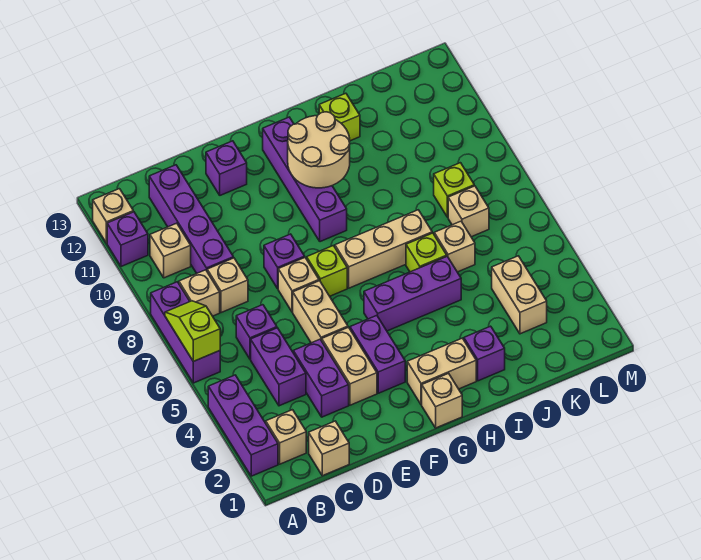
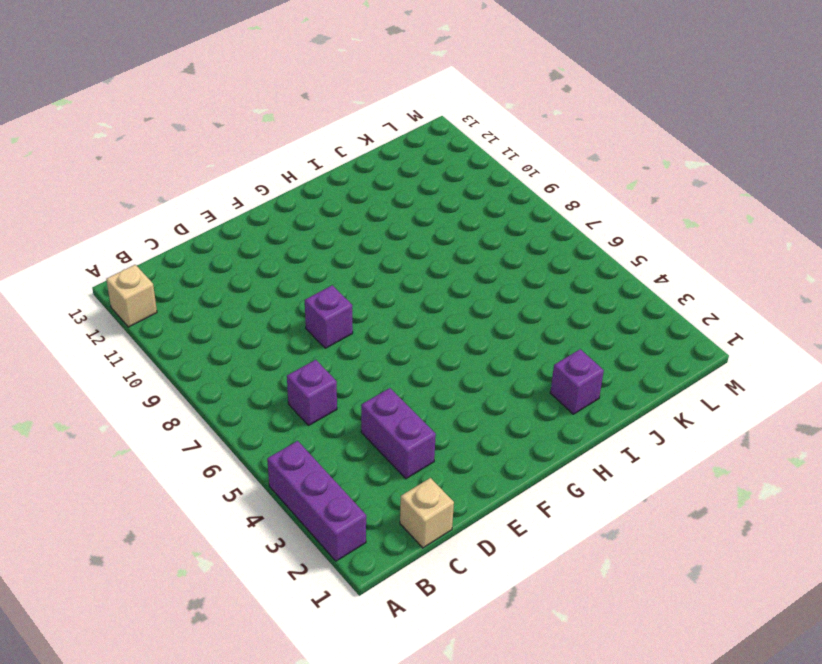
none -> purple 1x3 brick [151,282,220,383]
none -> purple 1x1 brick [107,212,148,266]
none -> tan 1x1 brick [266,410,306,464]
none -> tan 1x1 brick [179,270,220,316]

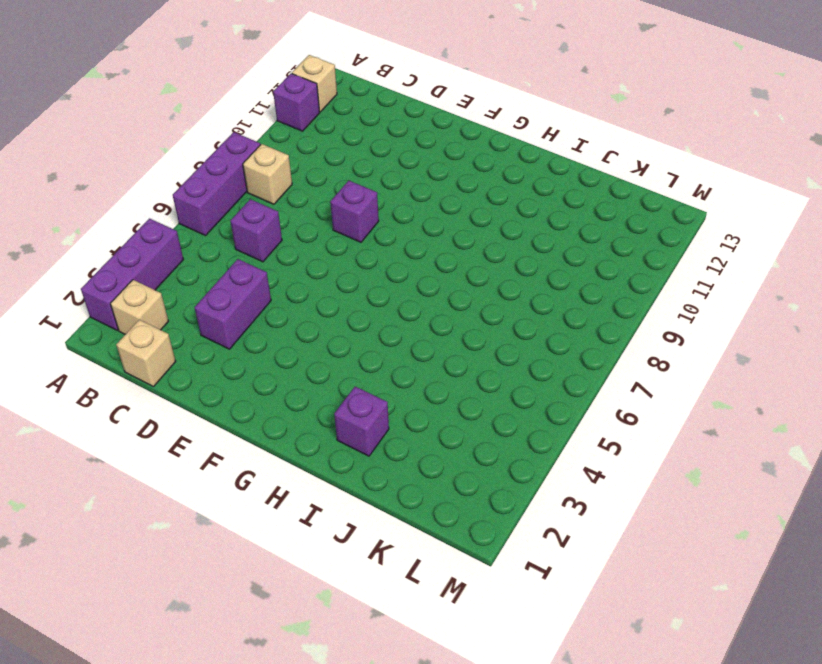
none -> tan 1x1 brick [150,223,191,278]
none -> purple 1x2 brick [251,328,306,406]
none -> tan 1x1 brick [207,258,248,313]
none -> purple 1x4 brick [149,165,233,273]

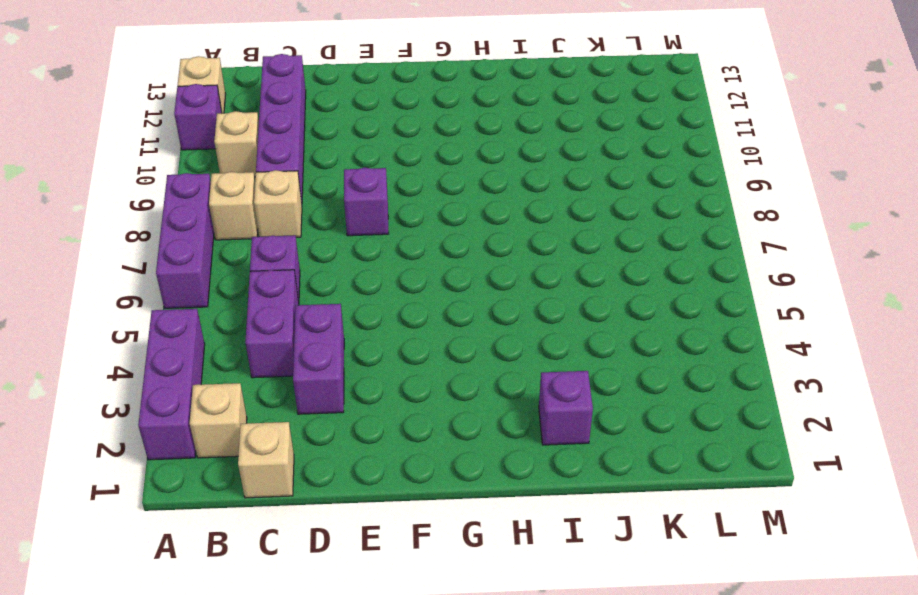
none -> tan 1x2 brick [322,327,377,405]
none -> tan 1x2 brick [293,281,348,343]
none -> tan 1x1 brick [278,258,319,312]
none -> purple 1x1 brick [206,141,247,195]

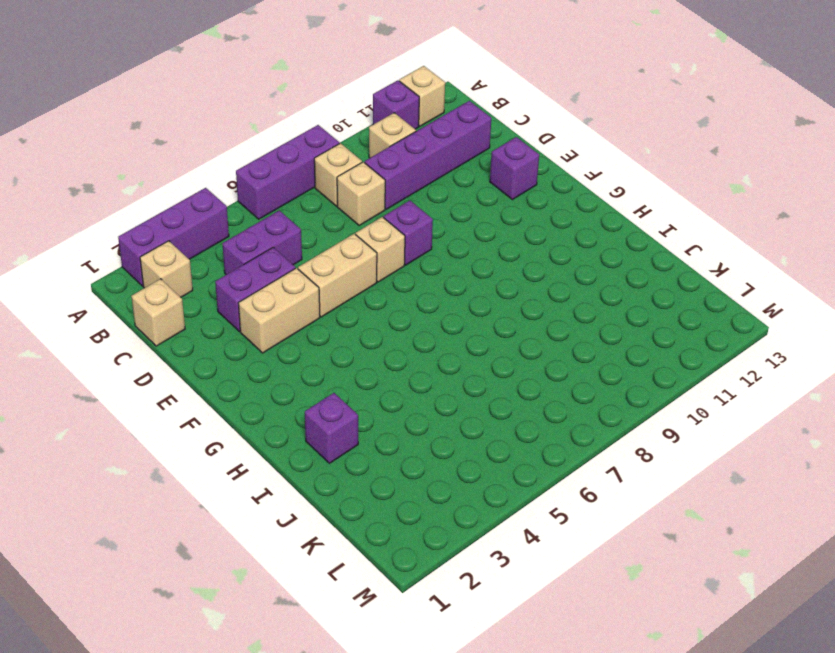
none -> purple 1x1 brick [236,305,277,359]
none -> purple 1x2 brick [350,315,405,393]
none -> lime 1x1 brick [307,246,347,296]
none -> tan 1x1 brick [422,373,462,428]

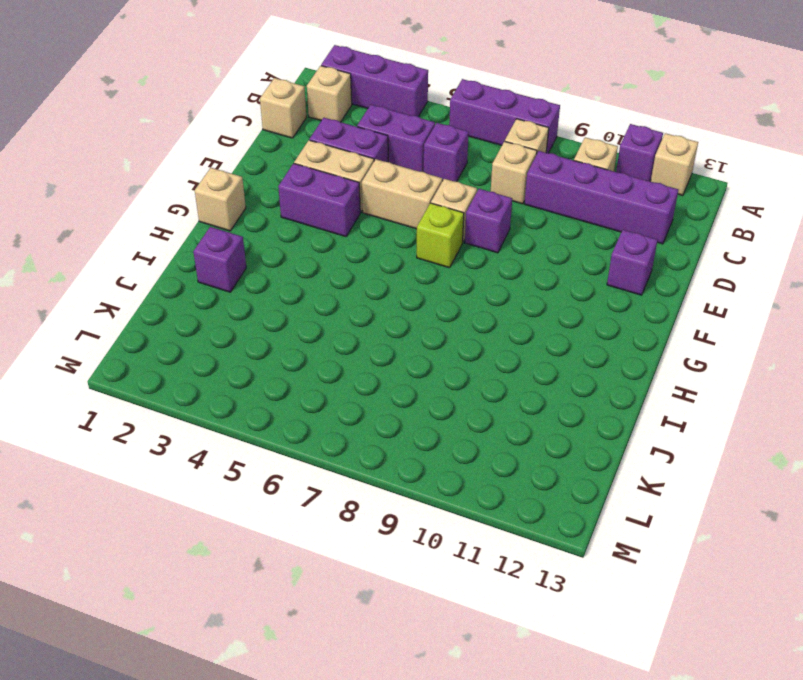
none -> tan 1x2 brick [407,338,476,405]
none -> purple 1x3 brick [364,257,461,331]
none -> tan 1x3 brick [335,210,432,288]
none -> purple 1x4 brick [263,117,347,242]

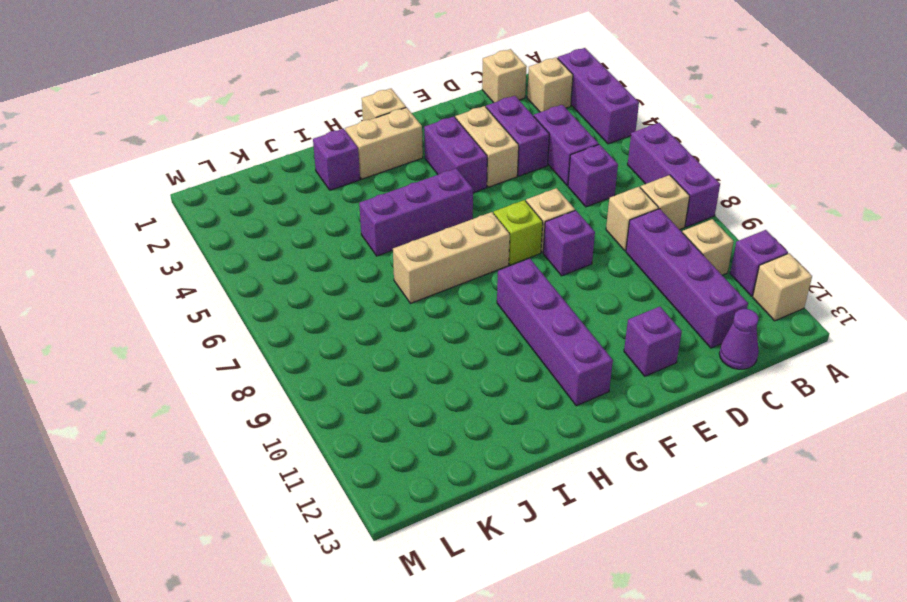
purple 1x1 cone [719,309,759,369] -> none
none -> tan 1x2 brick [293,281,348,343]
none -> lime 1x1 brick [406,233,447,272]
none -> lime 1x1 brick [319,93,360,141]
none -> tan 1x1 brick [434,221,475,272]

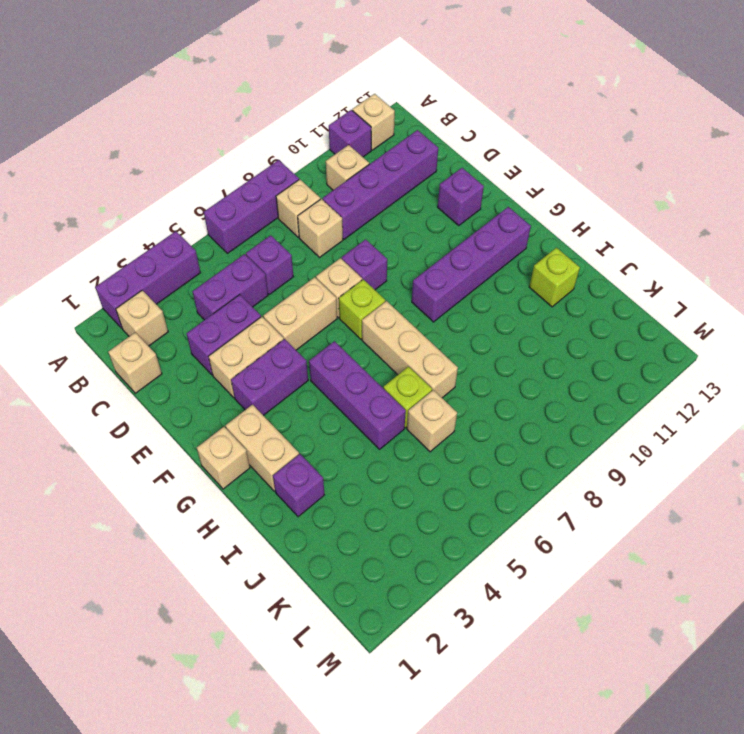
none -> tan 1x2 brick [492,256,547,334]
none -> tan 1x1 brick [448,186,489,237]
none -> lime 1x1 brick [434,163,474,217]
none -> lime 1x2 slope [165,301,220,361]

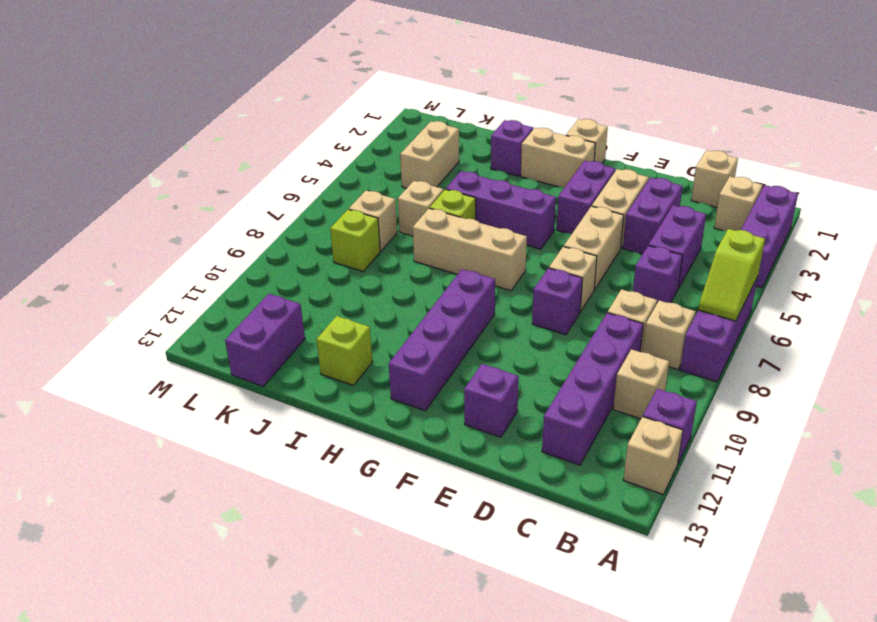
purple 1x2 brick [225,294,305,386] -> none
none -> lime 1x1 brick [307,246,347,296]
none -> tan 2x2 round brick [288,112,350,188]

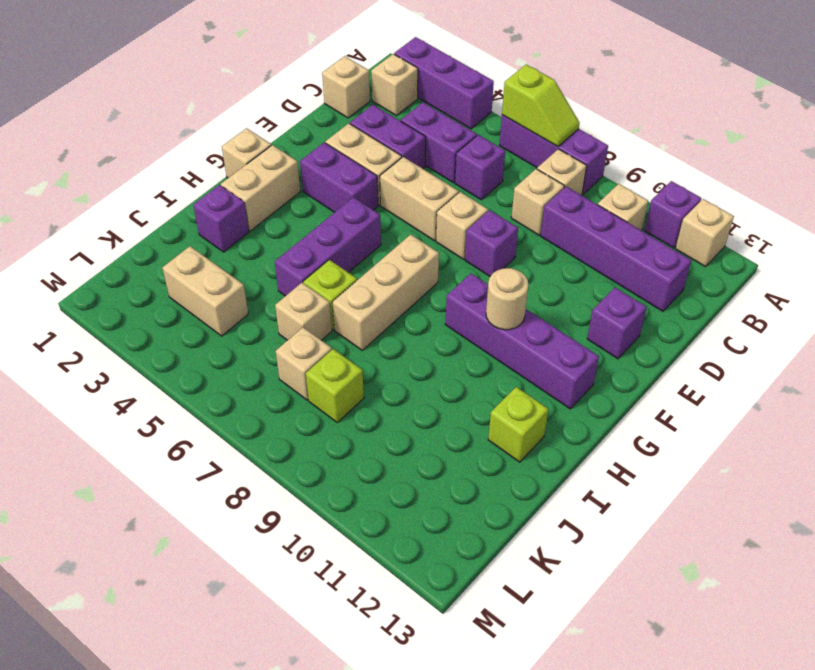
tan 1x1 round brick [486,268,529,330] -> tan 2x2 round brick [288,112,350,188]
none -> lime 1x1 brick [307,246,347,296]

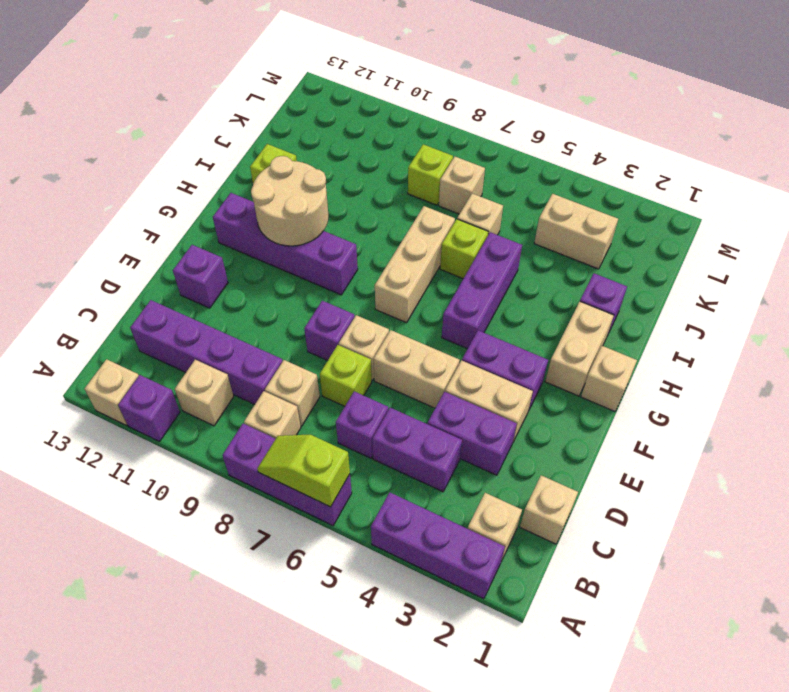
lime 1x1 brick [320,345,372,406] -> lime 1x1 brick moved to [307,246,347,296]

